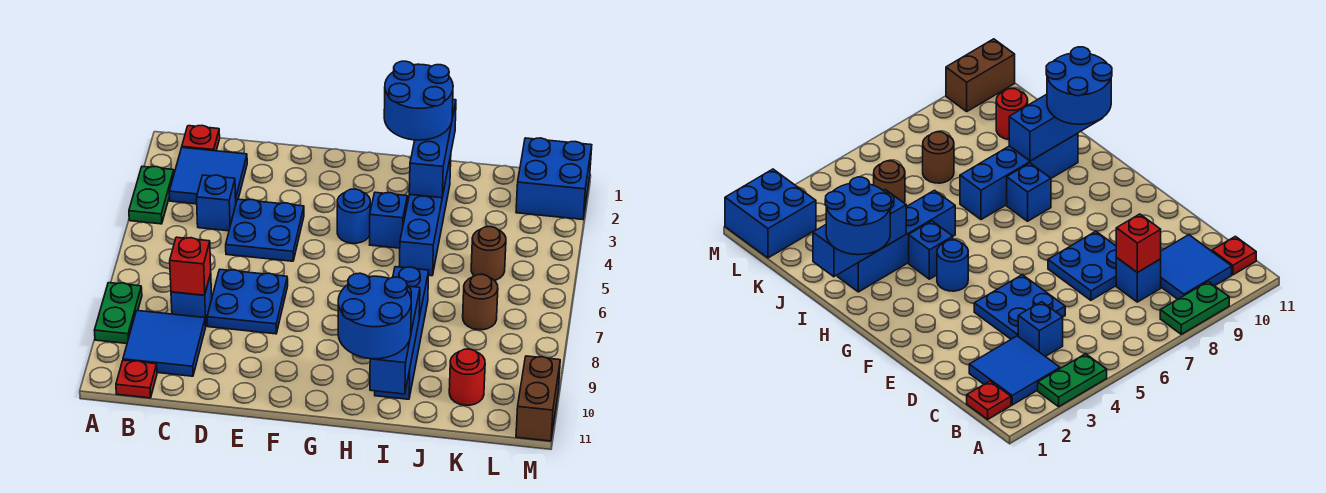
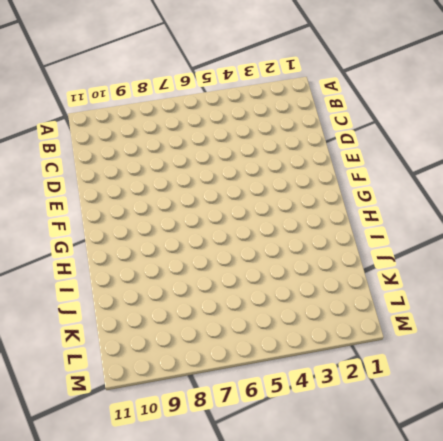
none -> green 1x2 plate [129,166,174,224]
none -> green 1x2 plate [95,283,142,344]
none -> red 1x1 plate [182,126,220,151]

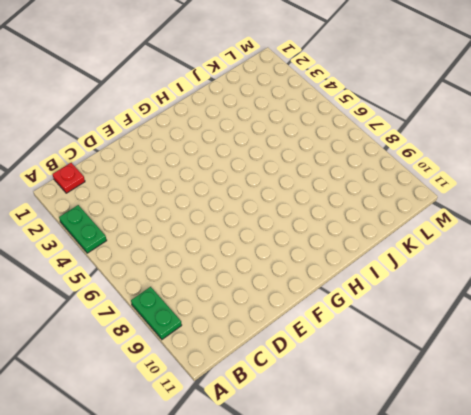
none -> blue 2x2 tile [169,148,247,204]
none -> blue 2x2 tile [123,311,206,376]
none -> red 1x1 plate [116,360,157,398]

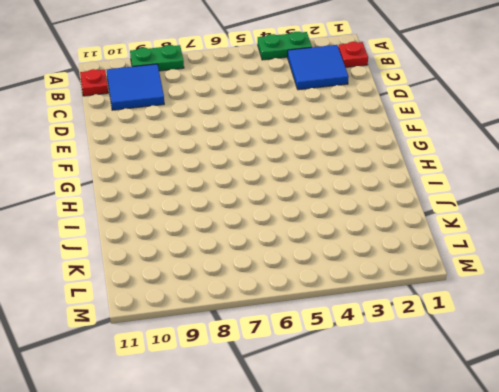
none -> blue 1x1 brick [197,175,236,231]
none -> blue 1x1 brick [171,274,212,326]
none -> blue 2x2 plate [226,199,304,261]

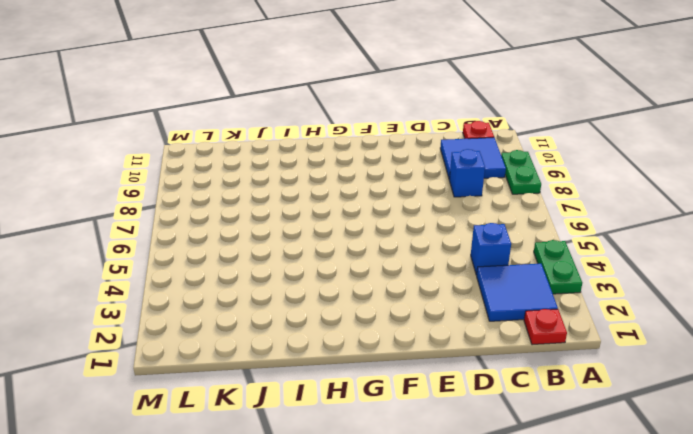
none -> blue 2x2 plate [226,199,304,261]
none -> blue 2x2 plate [207,269,288,334]
none -> blue 1x1 round brick [337,189,370,243]

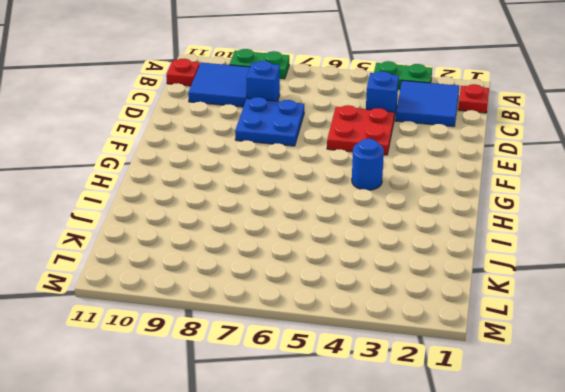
red 2x2 plate [327,105,394,155] -> blue 2x2 plate [226,199,304,261]
none -> blue 1x1 brick [370,192,407,248]
none -> blue 1x1 brick [1007,163,1051,221]
none -> blue 1x4 brick [399,155,451,276]

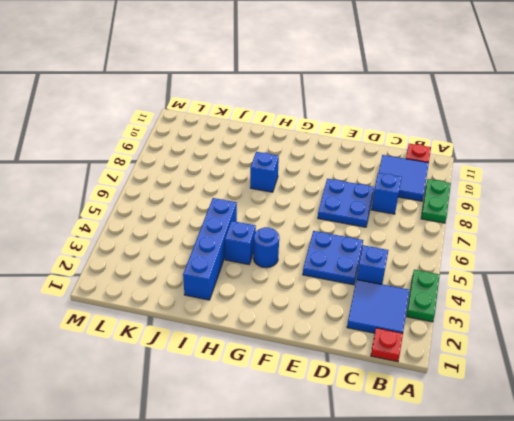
none -> blue 1x4 brick [375,267,429,399]
none -> brown 1x1 round brick [471,227,506,280]
none -> brown 1x1 round brick [463,274,498,330]

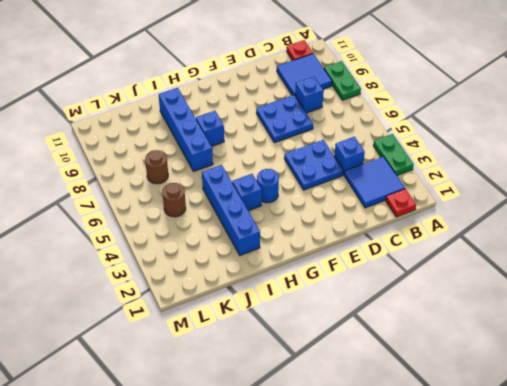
none -> red 1x1 round brick [449,349,485,405]
none -> blue 2x2 brick [516,138,592,220]
none -> brown 1x2 brick [516,356,560,441]

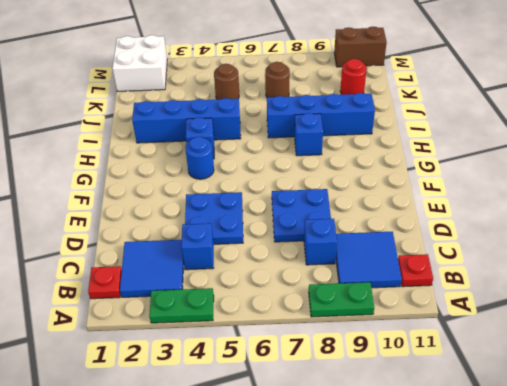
white 2x2 brick [112,35,167,91] -> blue 2x2 brick [516,138,592,220]
none -> red 1x1 brick [170,237,211,295]
none -> blue 1x3 brick [409,100,456,198]
none -> blue 1x3 brick [370,286,420,394]

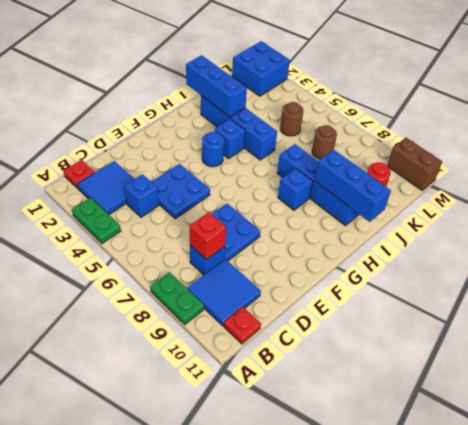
none -> blue 2x2 round brick [384,61,453,140]
none -> blue 2x2 round brick [338,273,411,359]

